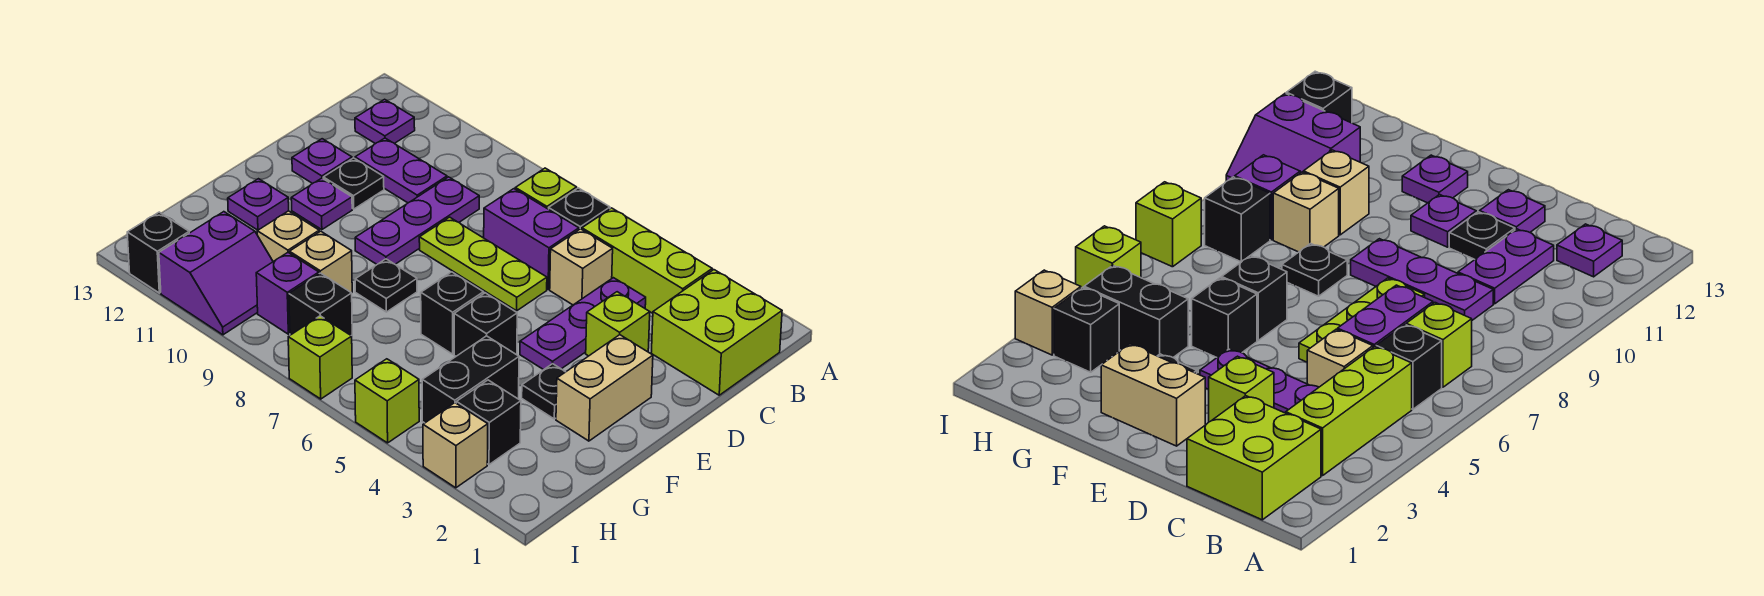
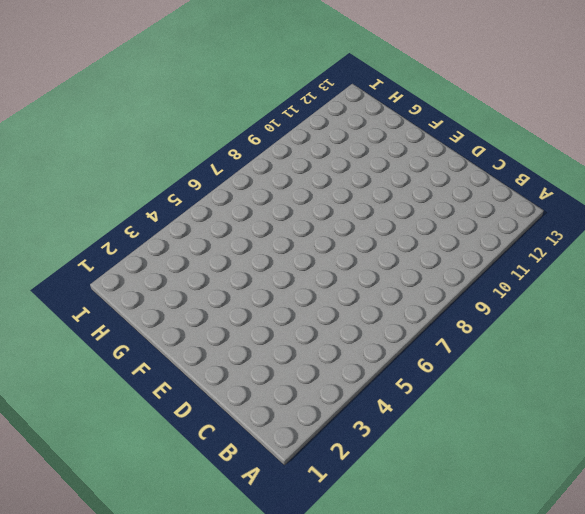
none -> lime 2x2 brick [651,270,782,395]
none -> lime 1x3 brick [582,208,712,313]
none -> black 1x1 brick [549,188,610,229]
none -> lime 1x1 brick [515,168,577,209]

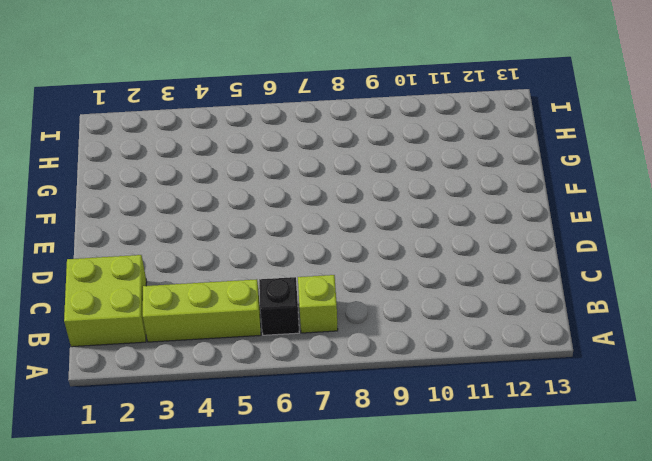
none -> purple 1x1 plate [355,99,415,144]
none -> purple 1x3 plate [520,278,646,370]
none -> tan 1x1 brick [550,229,613,305]
none -> purple 1x2 brick [484,189,579,289]

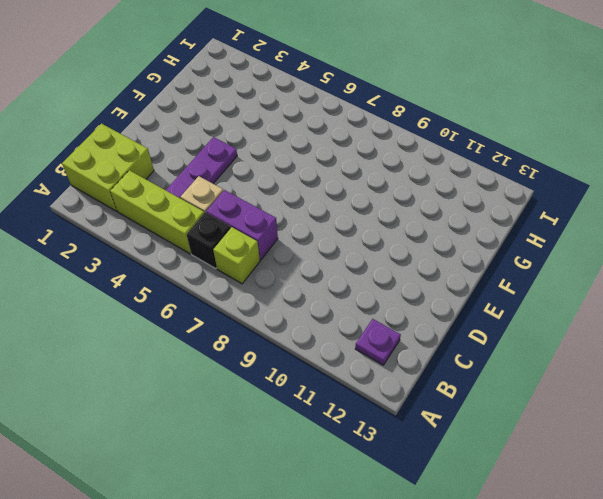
none -> purple 1x3 plate [355,177,479,264]
none -> purple 1x2 plate [355,138,447,203]
none -> lime 1x1 brick [586,292,650,356]
none -> lime 1x3 plate [419,217,547,311]

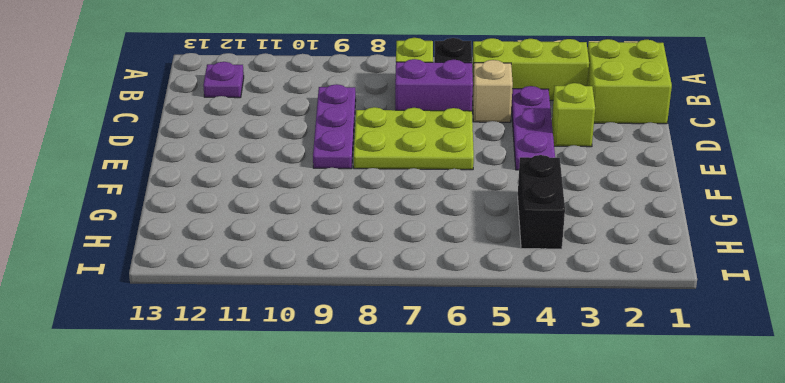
lime 2x3 plate [354,107,474,170] -> lime 1x3 plate [419,217,547,311]
none -> purple 1x2 plate [355,138,447,203]
none -> black 1x1 plate [323,158,384,209]
none -> purple 1x1 plate [292,139,352,184]
none -> tan 1x2 brick [556,335,653,441]

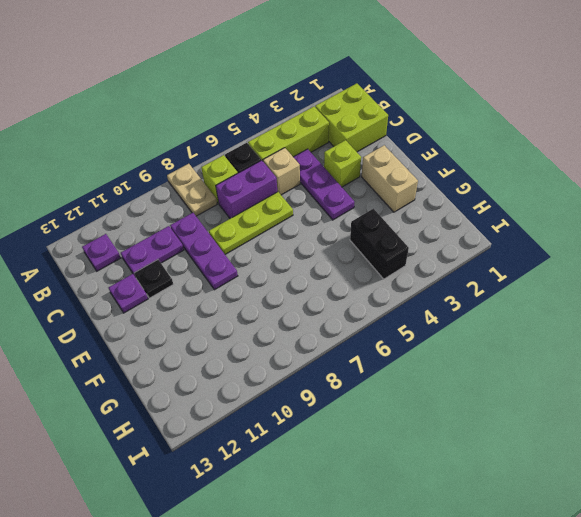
tan 1x2 plate [167,164,217,216] -> none
none -> purple 1x1 plate [291,178,352,230]
none -> black 1x1 plate [522,364,565,419]
none -> black 1x1 brick [454,293,517,356]
none -> black 1x1 brick [421,272,484,354]

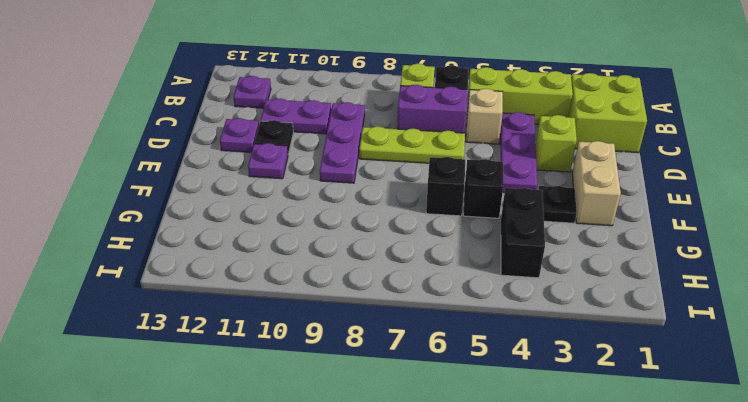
none -> black 1x1 plate [355,259,417,312]
none -> purple 1x1 plate [228,179,289,230]
none -> tan 1x1 brick [290,231,352,293]
none -> tan 1x1 brick [257,211,319,262]

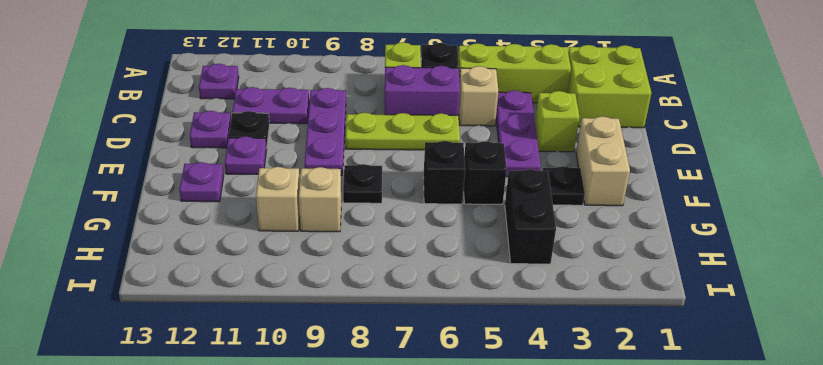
none -> black 1x1 brick [456,380,521,465]
none -> black 1x1 brick [289,273,352,335]
none -> purple 1x1 brick [256,253,319,334]
none -> purple 2x2 slope [159,212,273,335]

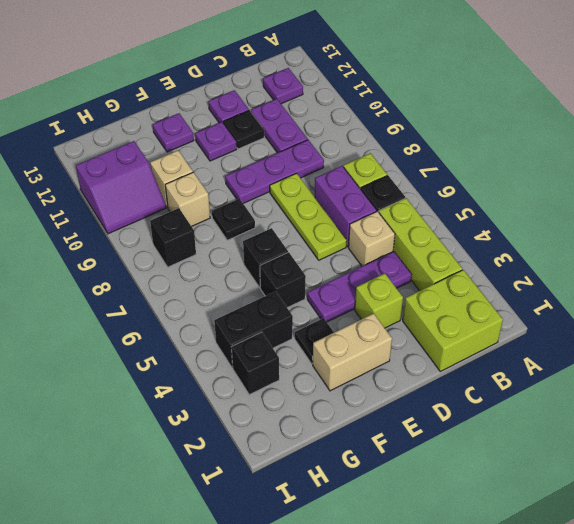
none -> purple 1x1 brick [256,253,319,334]
none -> tan 1x1 brick [423,403,488,488]
none -> lime 1x1 brick [355,359,419,443]
none -> lime 1x1 brick [288,316,352,399]

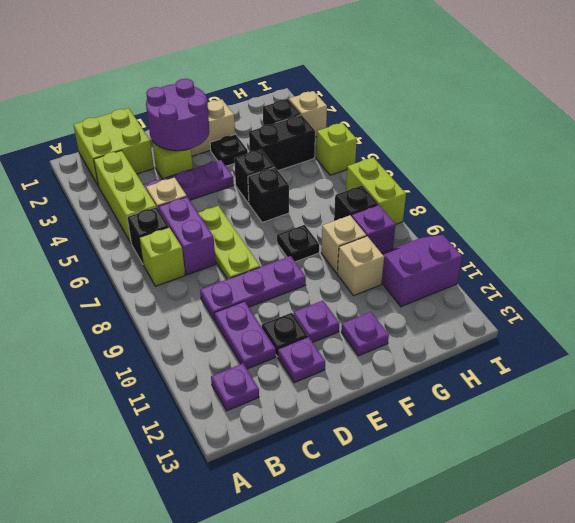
purple 2x2 round brick [146,79,210,151] -> none
lime 1x2 brick [346,157,406,224] -> lime 1x1 brick [288,316,352,399]
none -> black 1x1 brick [127,212,189,293]

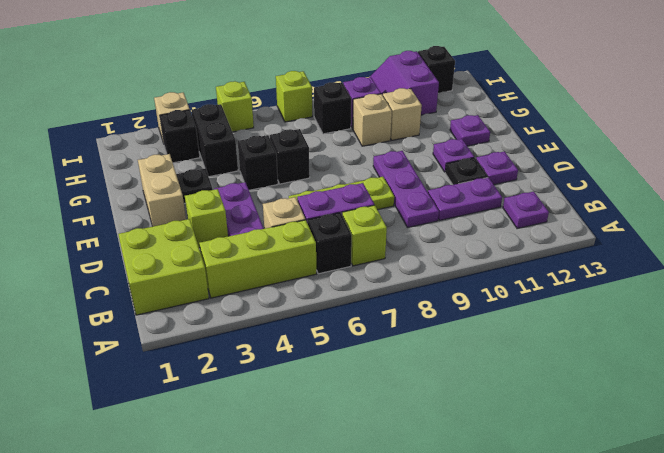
none -> black 1x1 plate [355,259,417,312]

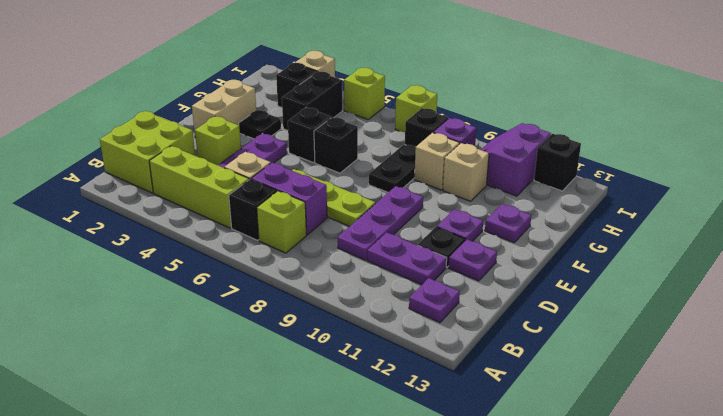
black 1x2 plate [369,144,416,192] -> black 1x1 plate [355,259,417,312]

